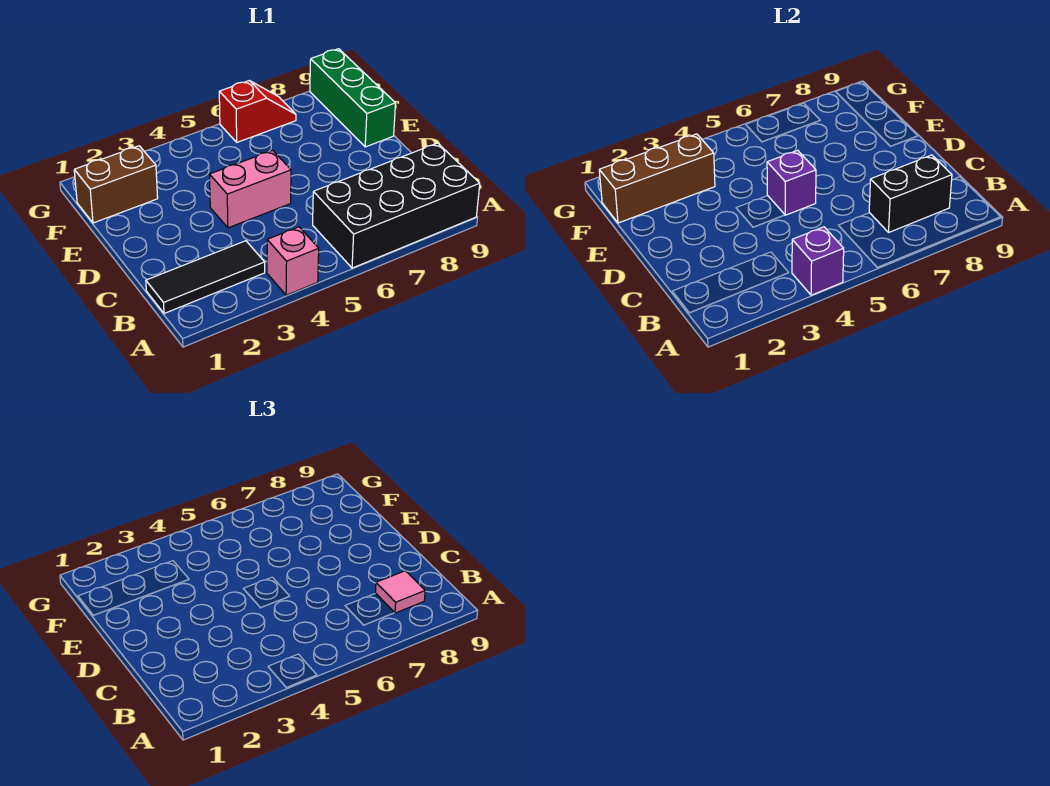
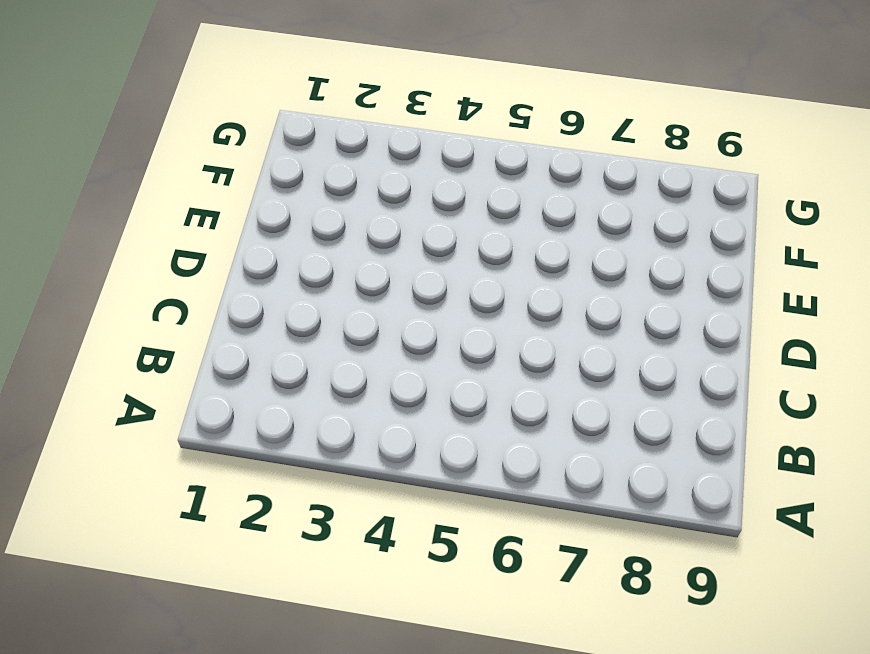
none -> pink 1x1 brick [267,227,319,295]
none -> black 2x4 brick [313,143,480,268]
none -> black 1x3 tile [146,241,265,313]

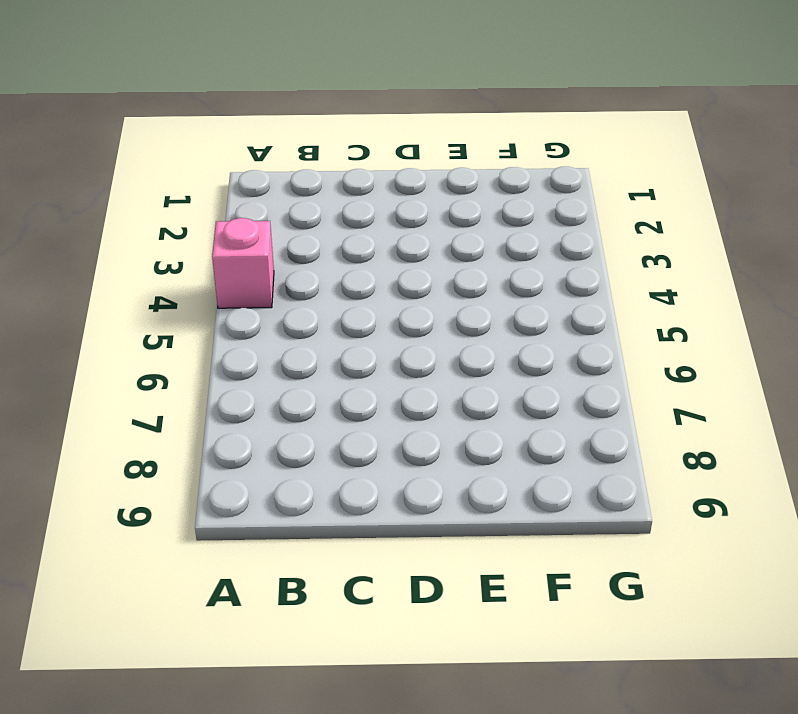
none -> black 2x4 brick [313,143,480,268]
none -> black 1x3 tile [146,241,265,313]
none -> pink 1x2 brick [209,150,291,228]

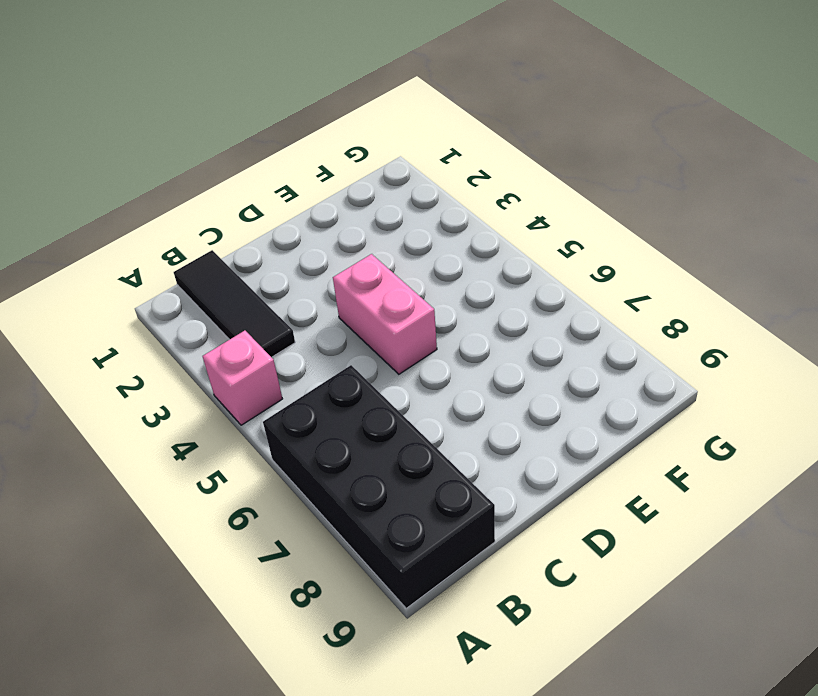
none -> green 1x3 brick [310,49,396,147]
none -> brown 1x2 brick [74,146,158,223]
none -> red 1x2 slope [219,81,296,142]

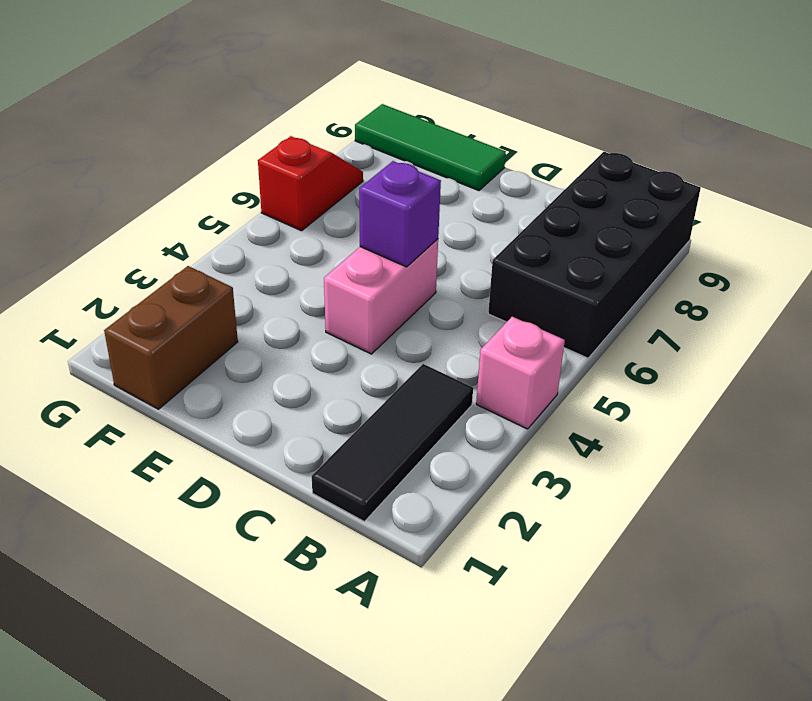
green 1x3 tile [355,104,506,191] -> green 1x3 brick [310,49,396,147]
none -> purple 1x1 brick [792,227,844,295]
none -> black 1x2 brick [869,155,952,232]
none -> brown 1x3 brick [599,134,715,223]

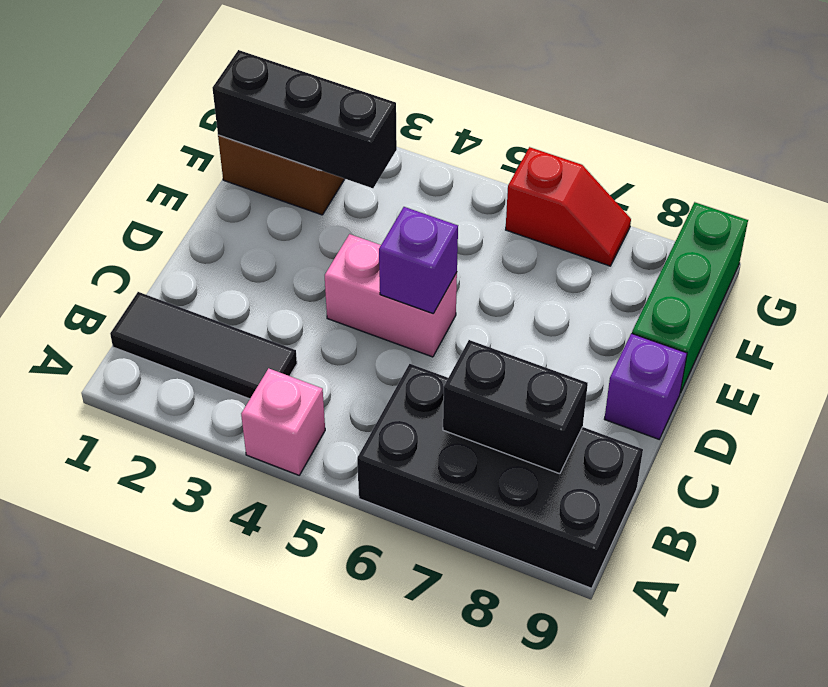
purple 1x1 brick [605,333,687,439] -> purple 1x1 brick moved to [792,227,844,295]
black 1x3 brick [213,50,397,188] -> brown 1x3 brick [599,134,715,223]
none -> pink 1x1 tile [375,571,425,613]

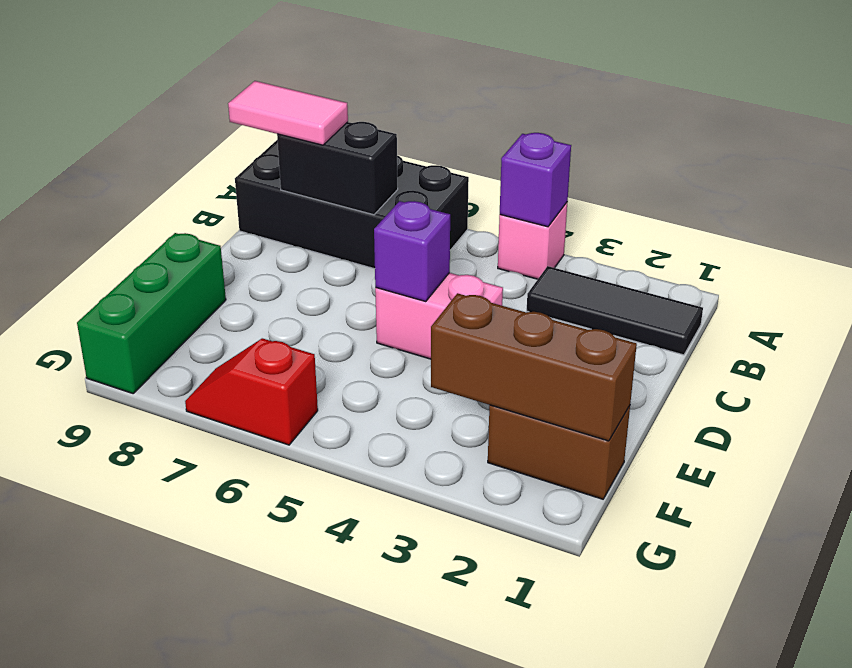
pink 1x2 tile [228,81,348,145] -> pink 1x1 tile [375,571,425,613]

